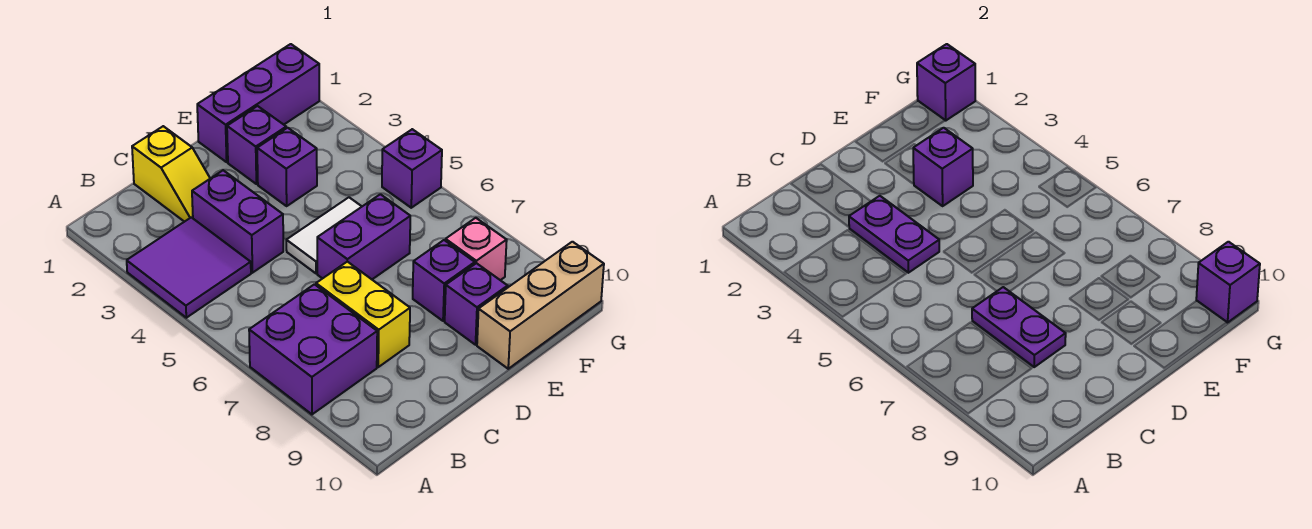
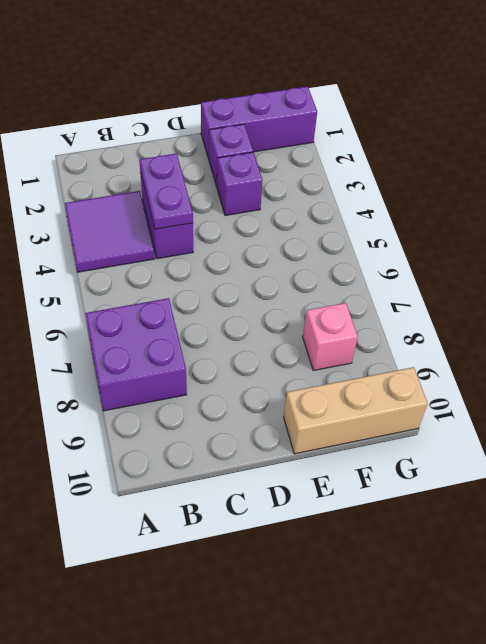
none -> yellow 1x2 slope [132,126,210,222]
none -> yellow 1x2 brick [316,262,410,367]
none -> white 1x2 tile [286,197,362,273]

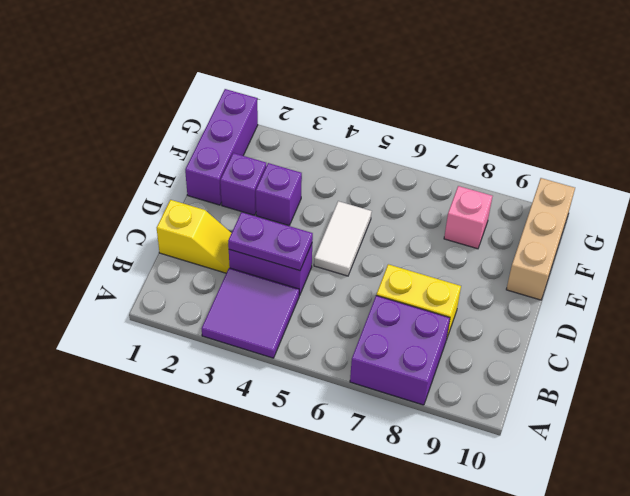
none -> purple 1x2 brick [317,194,410,279]
none -> purple 1x1 brick [413,240,475,321]
none -> purple 1x1 brick [445,263,508,345]

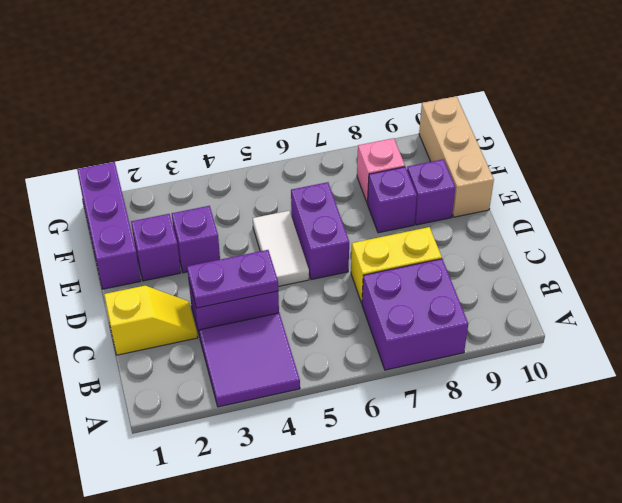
none -> purple 1x1 brick [382,129,442,208]
none -> purple 1x2 plate [972,287,1066,367]
none -> purple 1x1 brick [913,128,973,206]

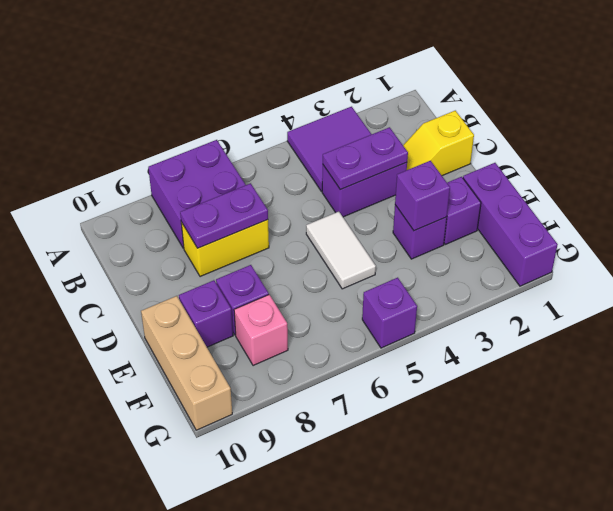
none -> purple 1x2 brick [317,194,410,279]
none -> purple 1x1 brick [917,44,975,120]
none -> purple 1x1 brick [1196,242,1260,323]

